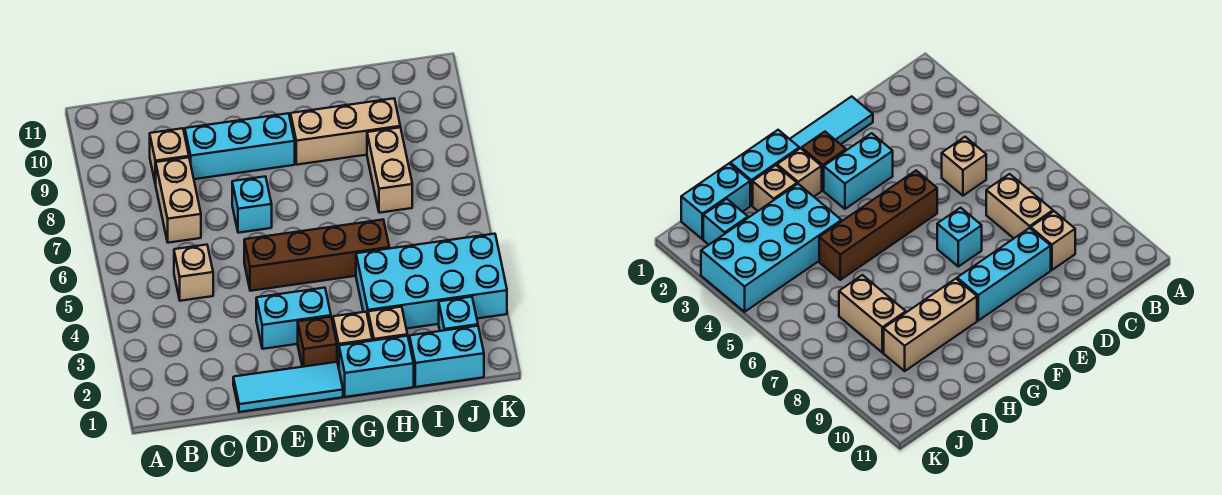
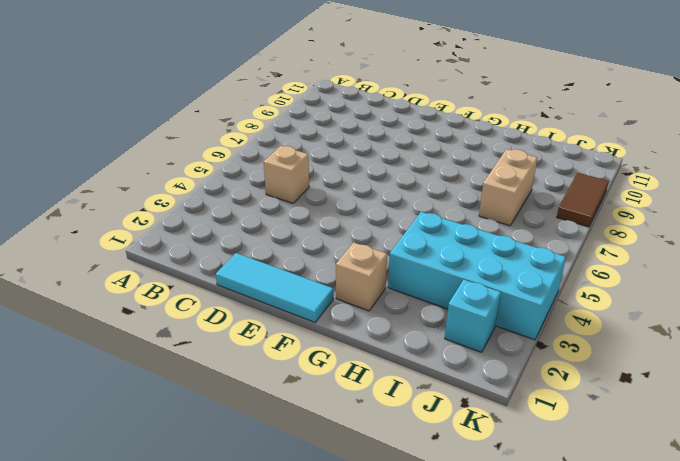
brown 1x2 tile [557,173,609,227] -> none
none -> tan 1x2 brick [156,157,201,243]
none -> tan 1x1 brick [150,128,189,184]
none -> cyan 1x3 brick [185,113,295,179]

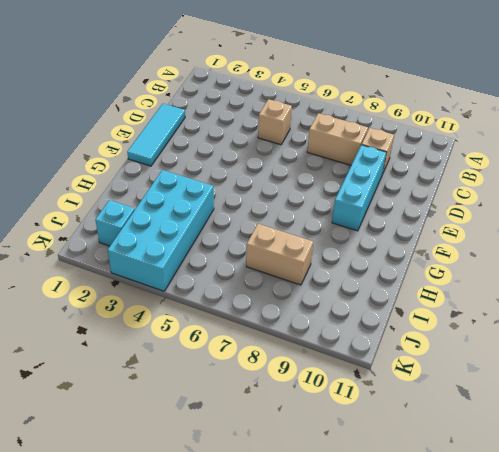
none -> cyan 1x2 brick [256,288,331,349]
none -> brown 1x4 brick [244,220,389,291]
none -> cyan 1x1 brick [232,176,272,233]

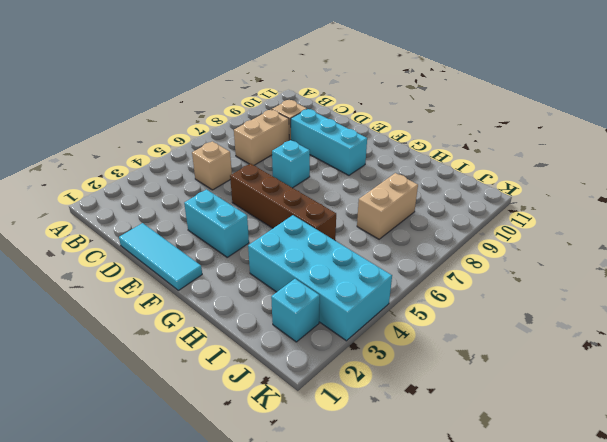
none -> brown 1x1 brick [298,317,337,367]
none -> cyan 1x2 brick [339,336,414,397]
none -> tan 1x1 brick [333,312,372,367]

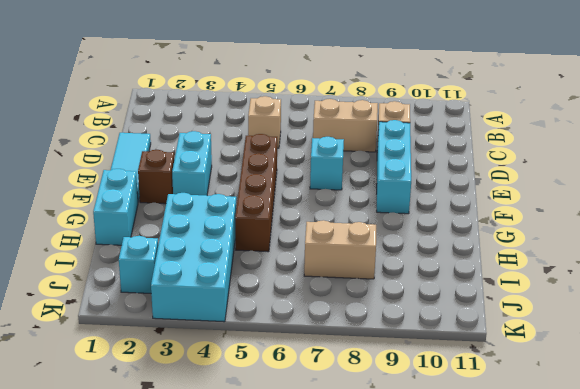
none -> tan 1x1 brick [333,312,372,367]
none -> tan 1x3 brick [291,98,400,165]
none -> tan 1x1 brick [368,307,408,341]

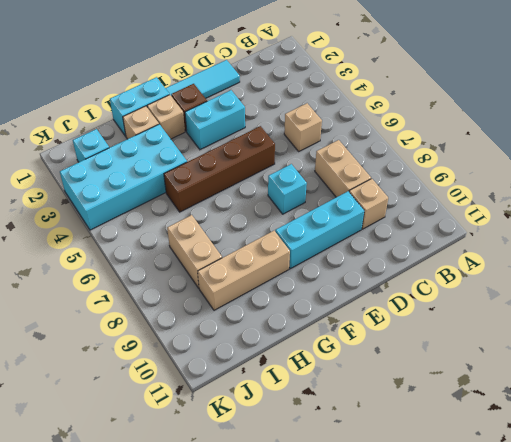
none -> cyan 1x2 brick [410,326,484,387]

